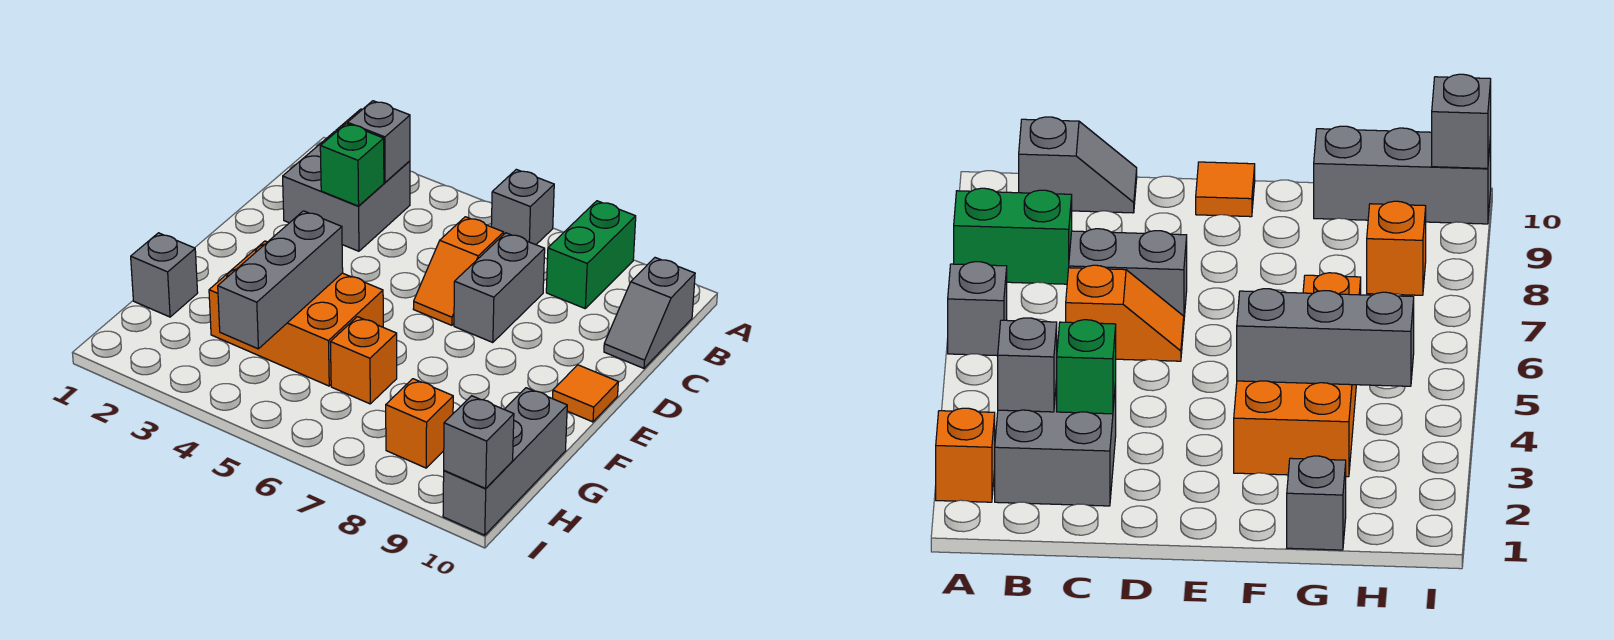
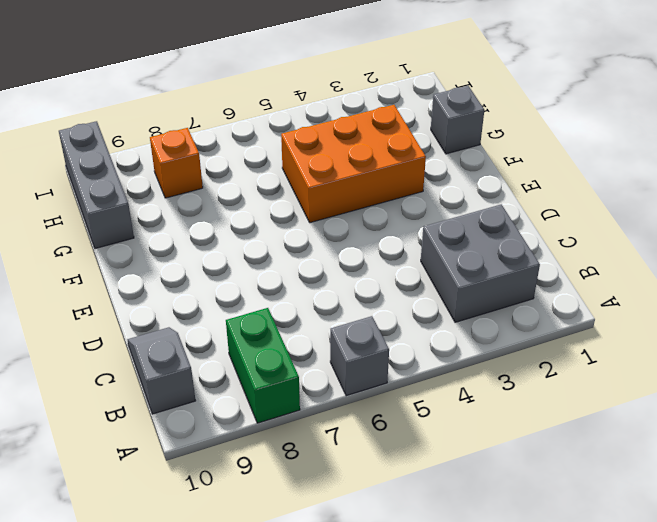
none -> orange 1x1 brick [936,408,995,502]
none -> orange 1x2 slope [413,217,504,325]
none -> grey 1x2 brick [454,233,545,343]

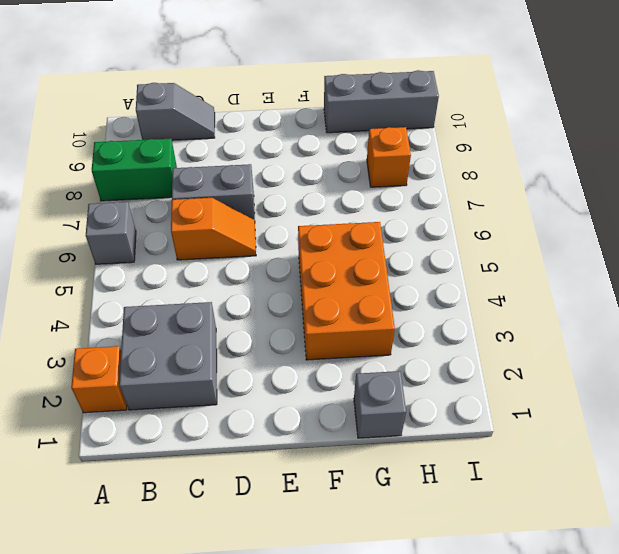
none -> orange 1x1 tile [553,365,618,422]
none -> orange 1x1 brick [330,317,397,404]
none -> grey 1x1 brick [347,101,410,182]

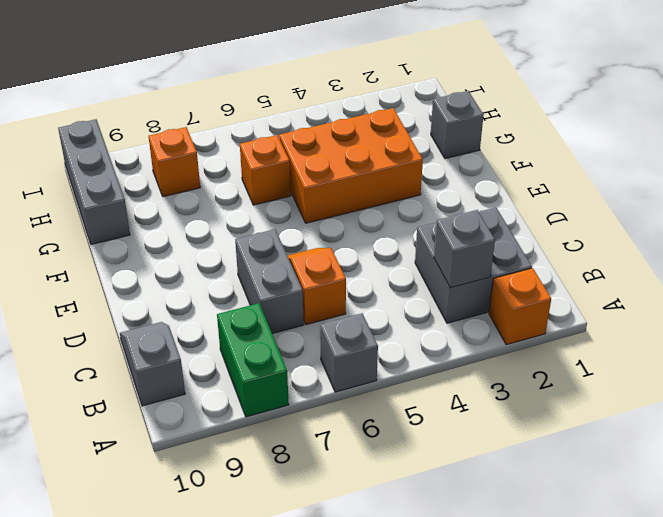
none -> orange 1x1 tile [553,365,618,422]
none -> green 1x1 brick [320,124,384,206]
none -> grey 1x3 brick [218,211,343,349]

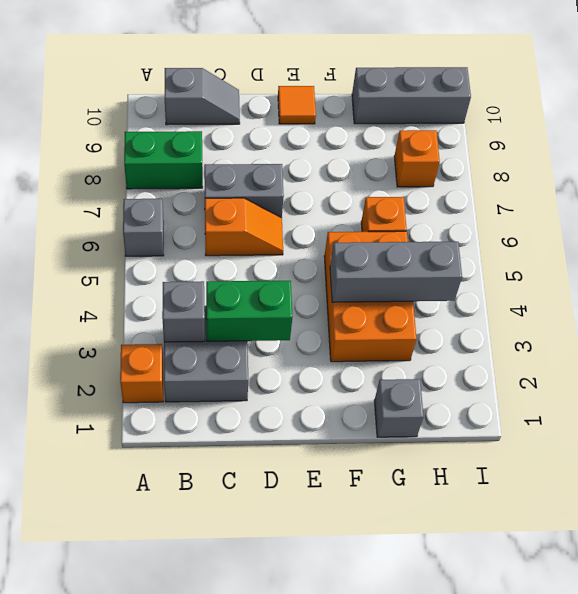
green 1x2 brick [206,281,292,341] -> green 1x1 brick [320,124,384,206]
none -> grey 1x1 brick [444,396,514,488]

